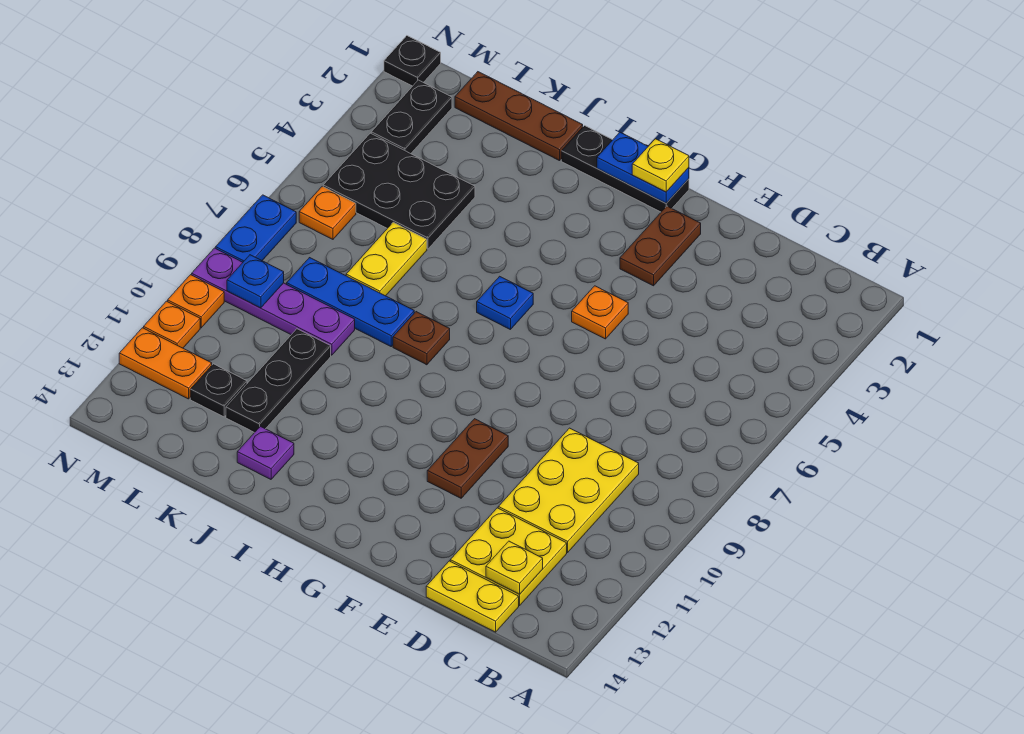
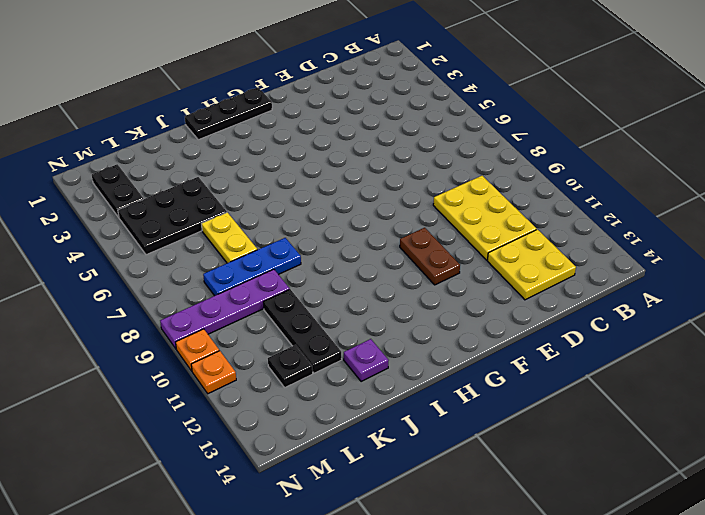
none -> yellow 1x2 plate [426,561,519,632]
none -> brown 1x2 plate [620,206,701,286]
none -> orange 1x1 plate [572,286,628,339]

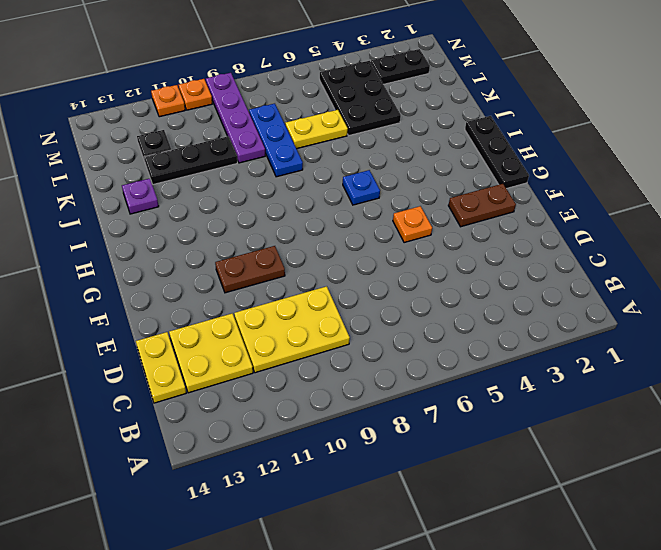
none -> brown 1x1 plate [393,312,450,365]
none -> brown 1x3 plate [455,72,583,161]
none -> orange 1x1 plate [299,186,356,239]

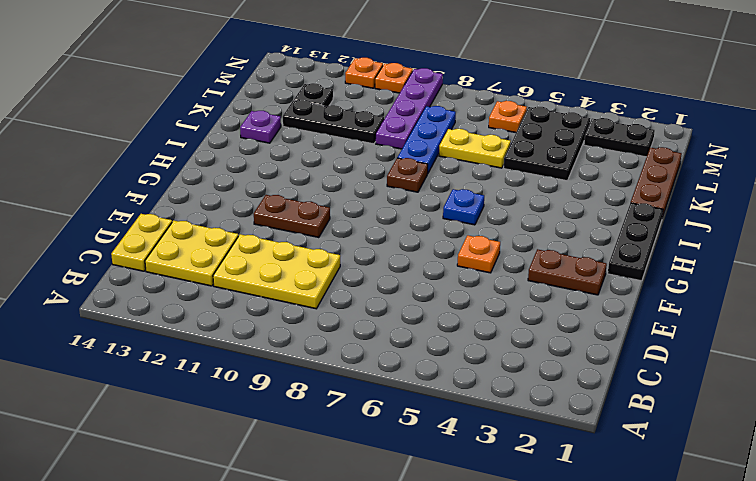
none -> orange 1x2 plate [119,328,212,399]
none -> black 1x1 plate [384,36,441,86]
none -> blue 1x2 plate [216,195,296,262]

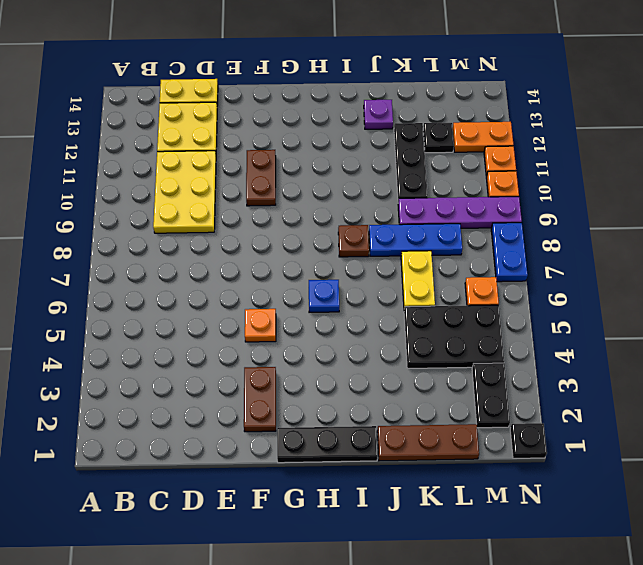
none -> yellow 1x1 plate [486,541,543,594]
none -> blue 1x2 plate [597,132,689,203]
none -> blue 1x1 plate [227,255,284,308]

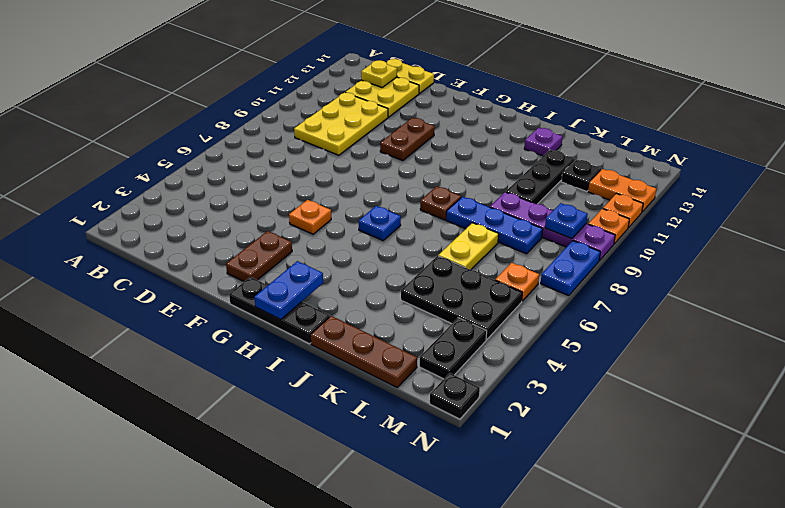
blue 1x2 plate [254,261,323,320] -> blue 1x2 plate turned to [597,132,689,203]
none -> yellow 1x1 plate [632,139,689,192]

